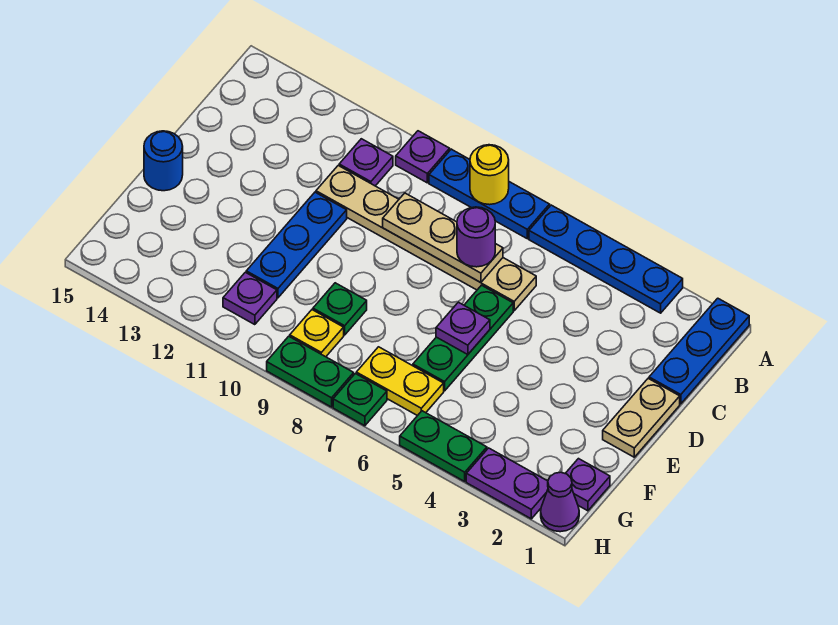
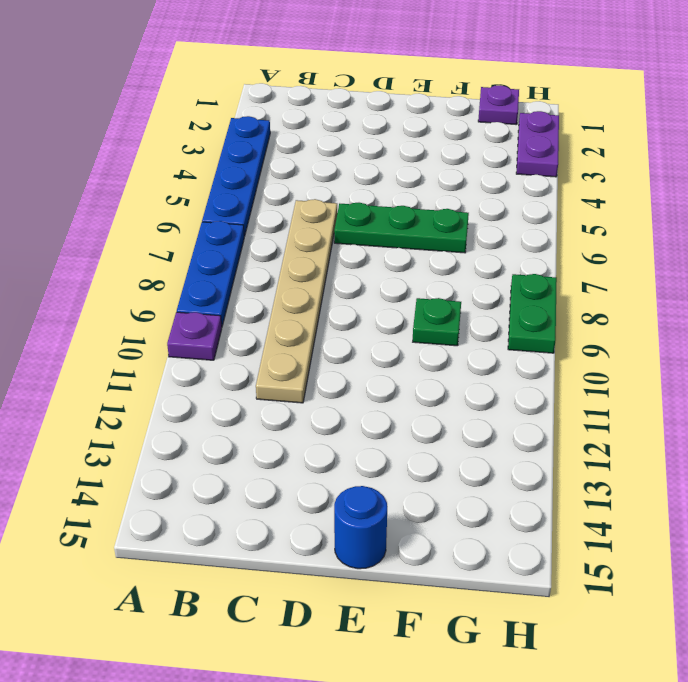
none -> blue 1x3 plate [649,298,749,404]
none -> purple 1x1 plate [339,139,393,186]
none -> tan 1x2 plate [603,379,680,457]

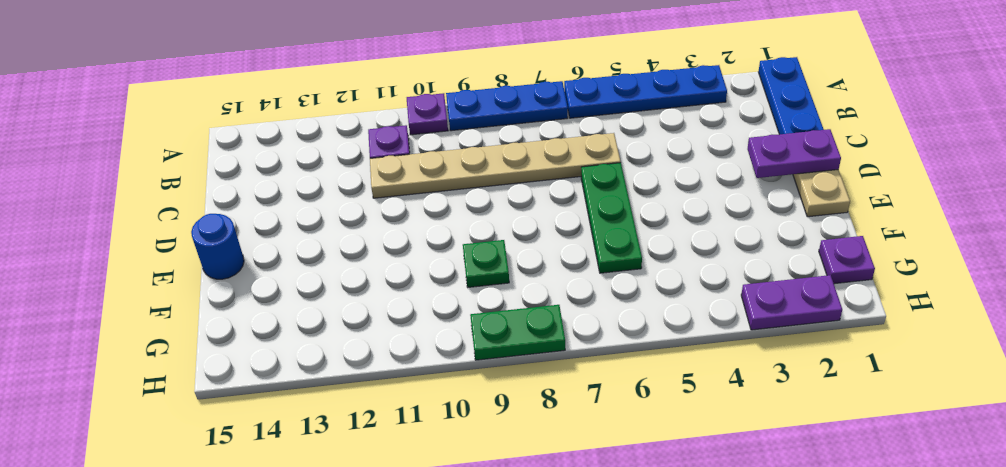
purple 1x2 plate [748,129,841,178] -> none
none -> blue 1x3 plate [246,192,347,298]
none -> yellow 1x2 plate [356,347,444,416]
none -> yellow 1x1 plate [290,310,344,357]

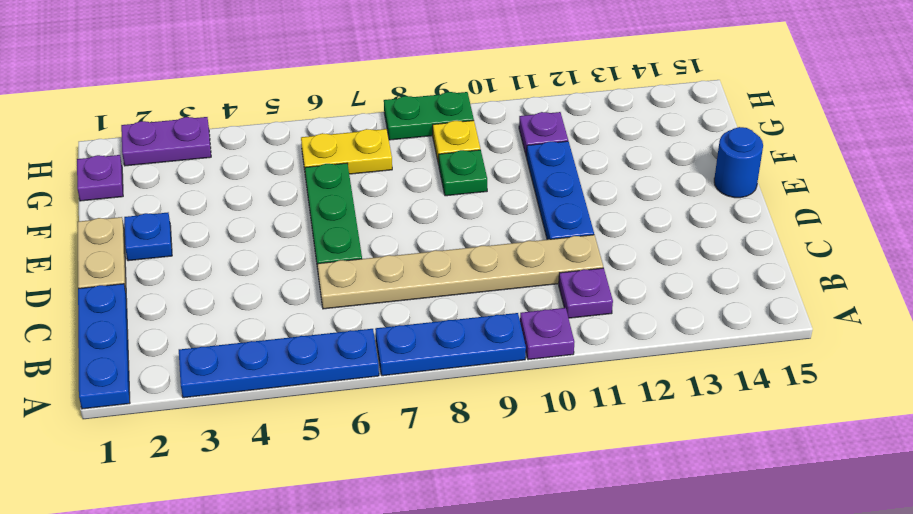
blue 1x1 plate [124,213,172,261] -> none
none -> purple 1x1 cone [541,472,579,532]
none -> green 1x2 plate [400,411,487,481]
none -> green 1x1 plate [333,374,387,426]

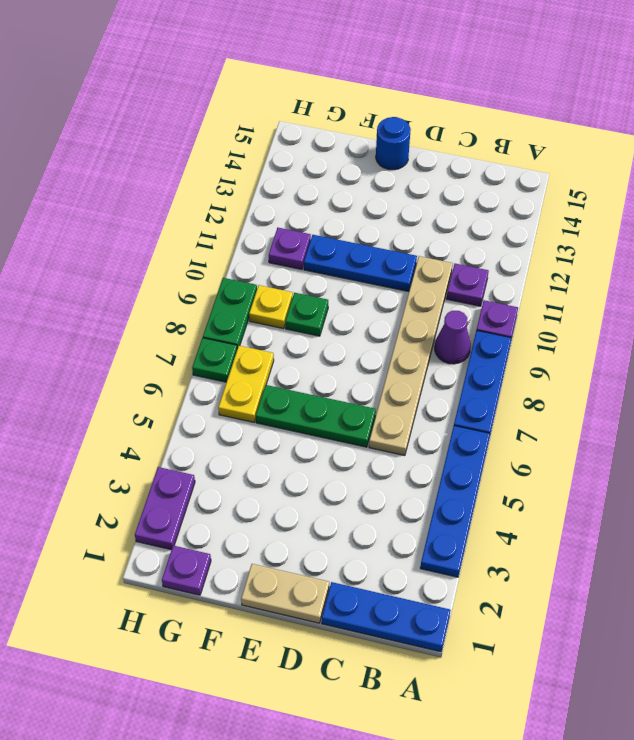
purple 1x1 cone [435,311,471,364] -> purple 1x1 cone moved to [541,472,579,532]
none -> green 1x2 plate [400,411,487,481]
none -> yellow 1x1 round brick [470,145,509,205]
none -> tan 1x3 plate [383,193,503,283]

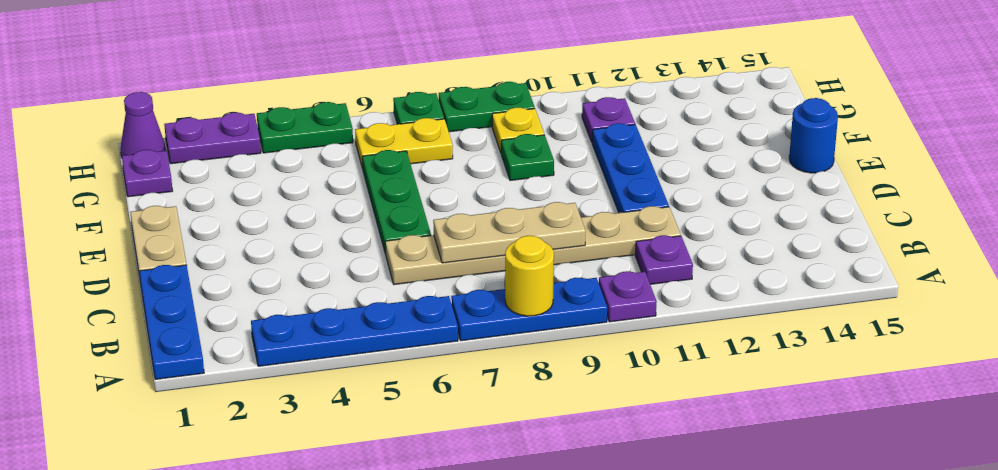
none -> purple 1x1 plate [436,302,490,355]
none -> purple 1x1 round brick [457,207,495,267]

